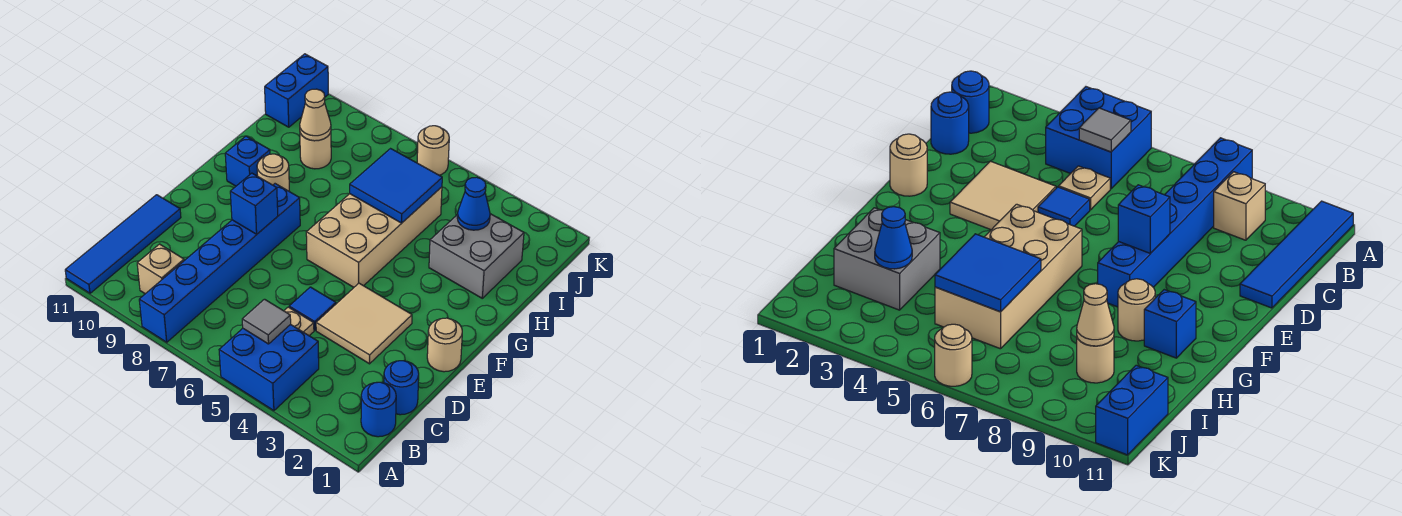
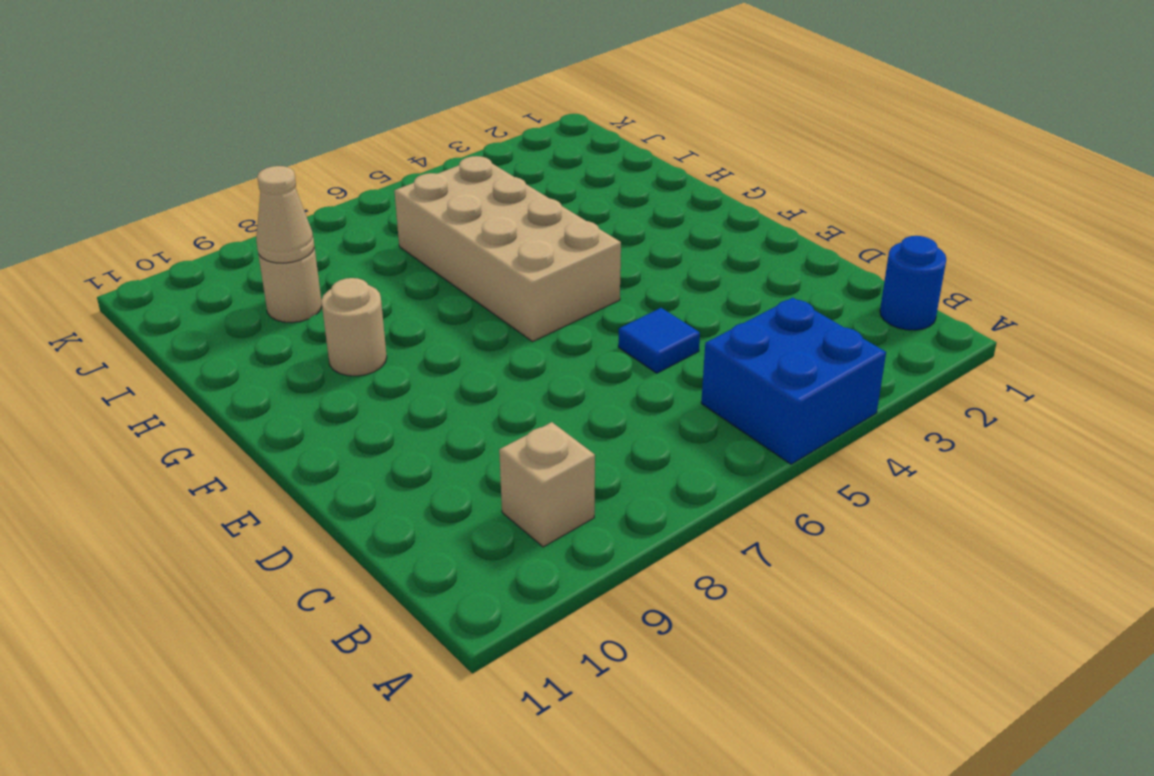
none -> blue 1x6 brick [139,184,300,342]
none -> blue 1x4 tile [65,195,181,293]
none -> blue 1x1 round brick [384,361,419,415]

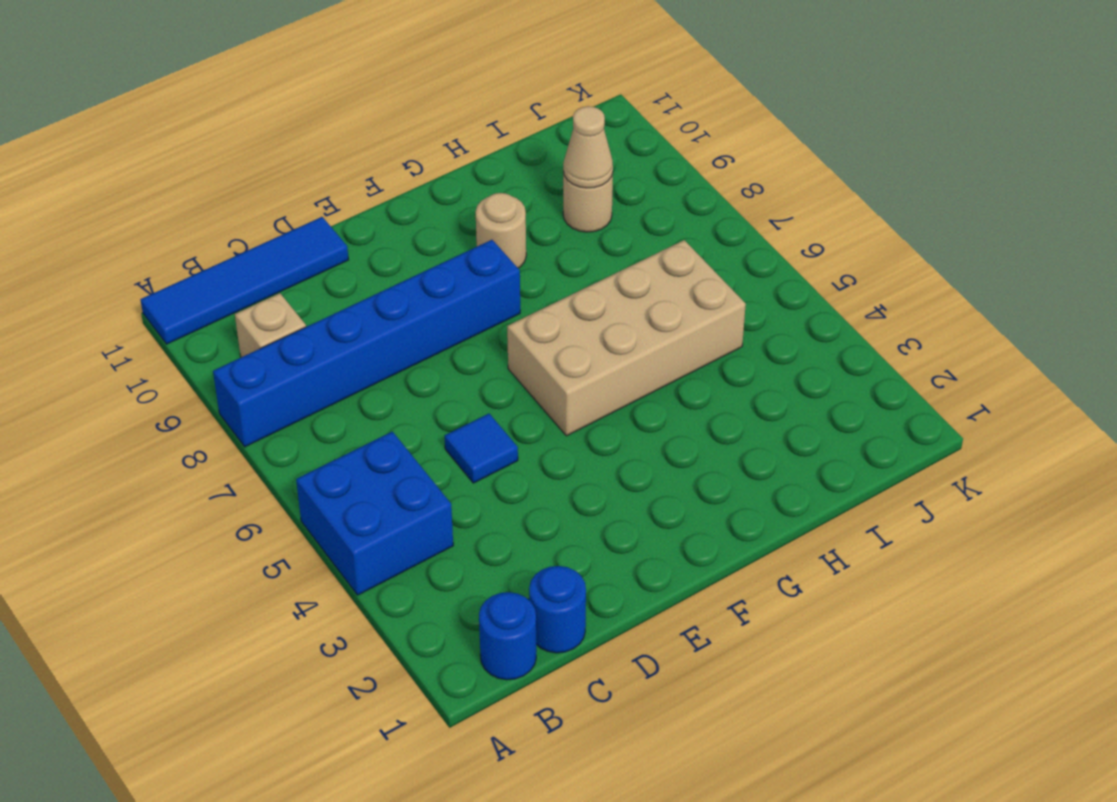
none -> tan 1x1 plate [284,307,314,336]
none -> tan 2x2 tile [316,283,412,364]
none -> tan 1x1 round brick [427,318,462,372]

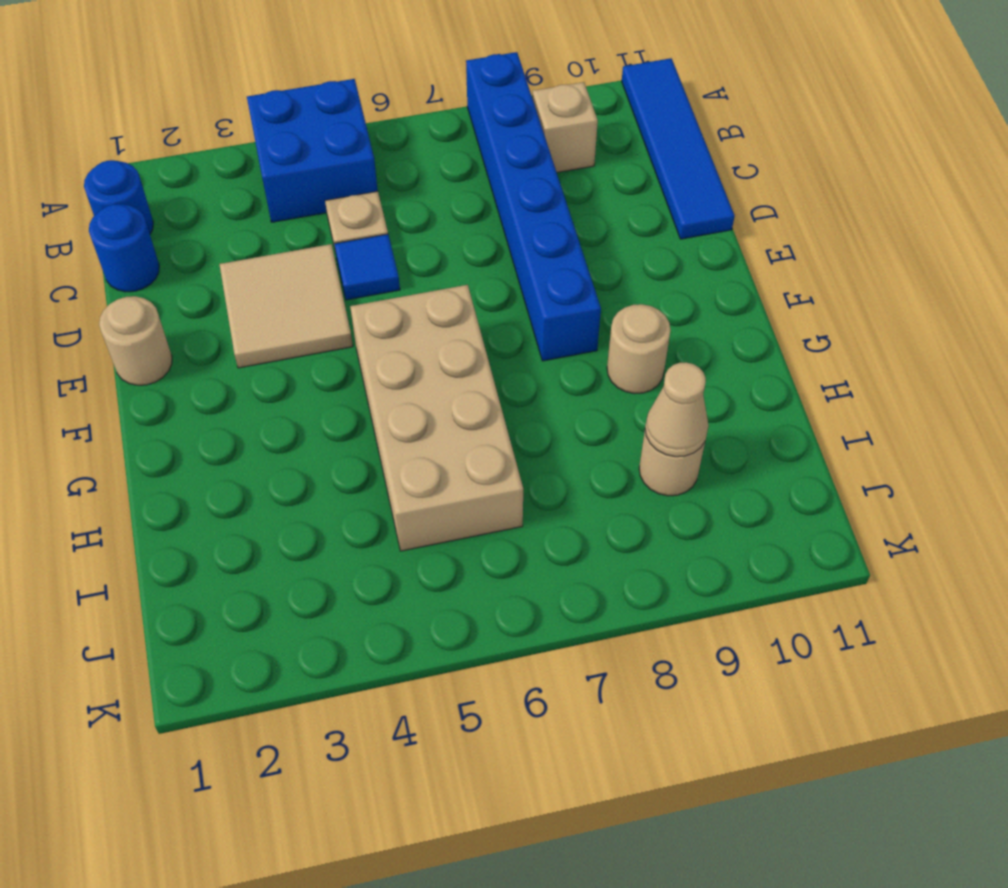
none -> blue 1x1 brick [225,136,270,186]
none -> grey 2x2 brick [429,214,524,298]
none -> blue 1x2 brick [265,54,328,127]

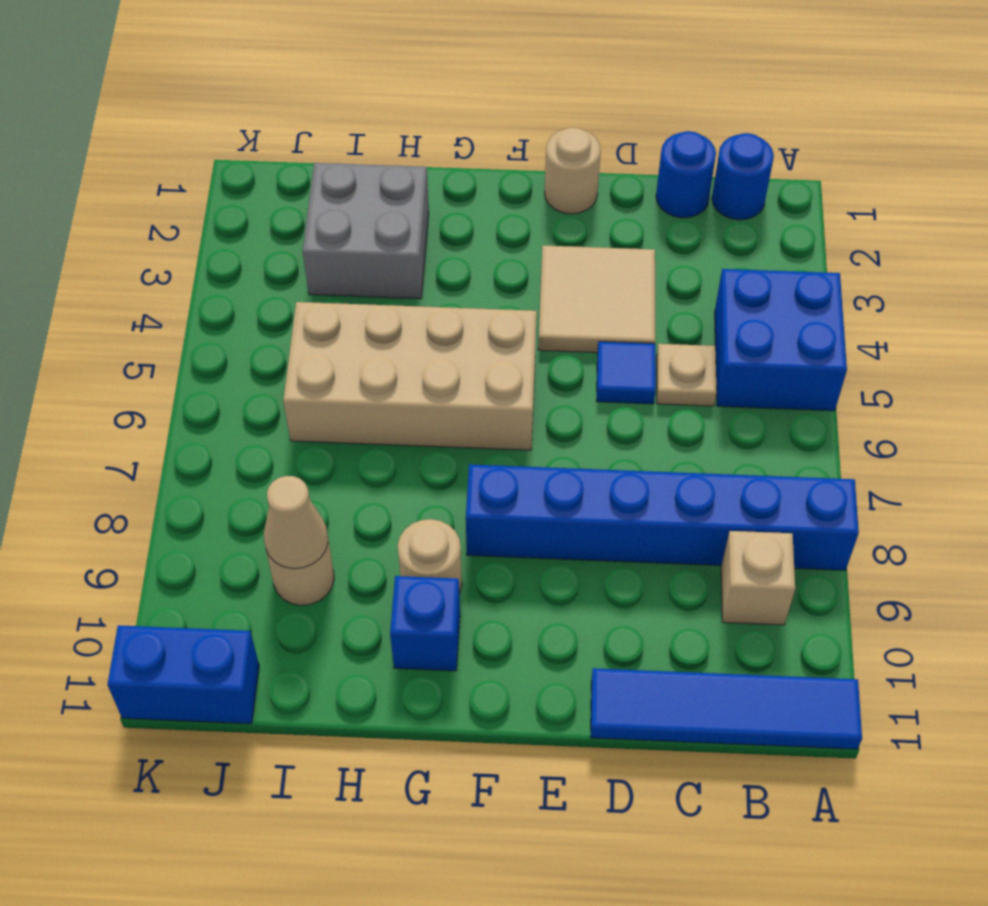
none -> tan 1x1 round brick [417,126,449,175]
none -> grey 1x1 tile [242,299,291,344]
none -> blue 1x1 brick [230,173,278,234]

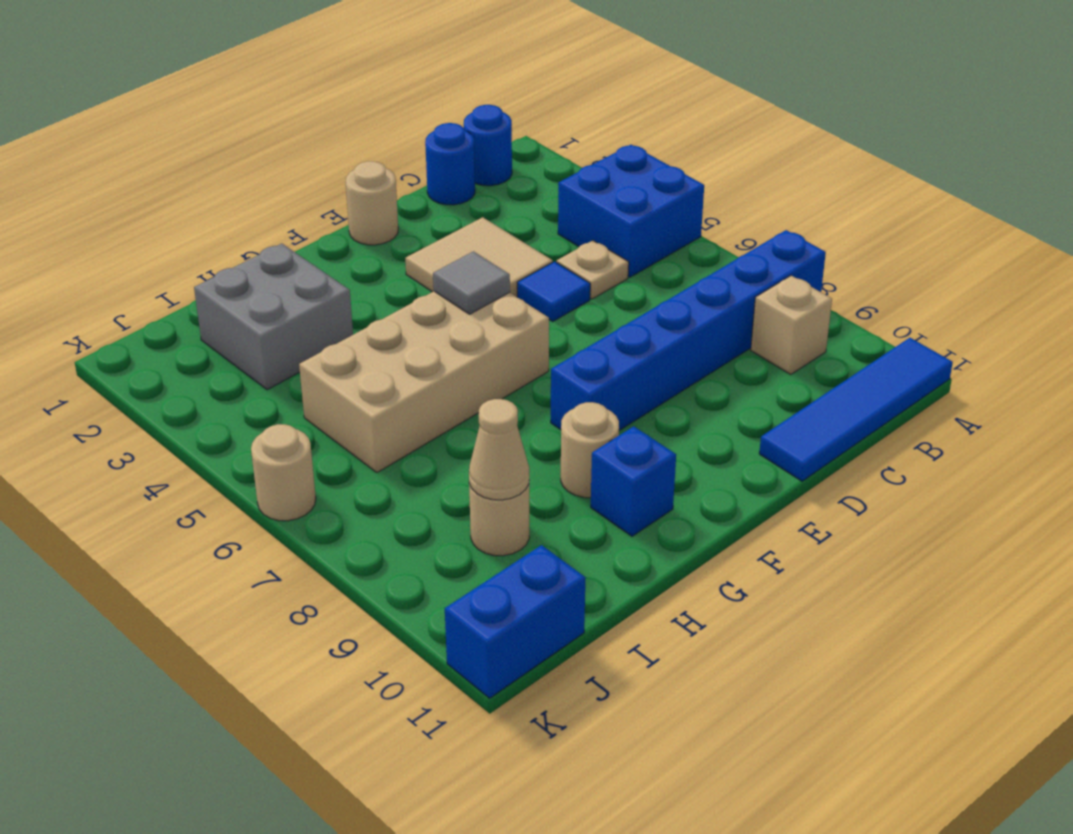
grey 1x1 tile [433,251,510,314] -> grey 1x1 tile moved to [242,299,291,344]
none -> blue 1x1 brick [230,173,278,234]
none -> blue 2x2 tile [350,149,442,223]
none -> blue 1x1 cone [457,177,490,230]

